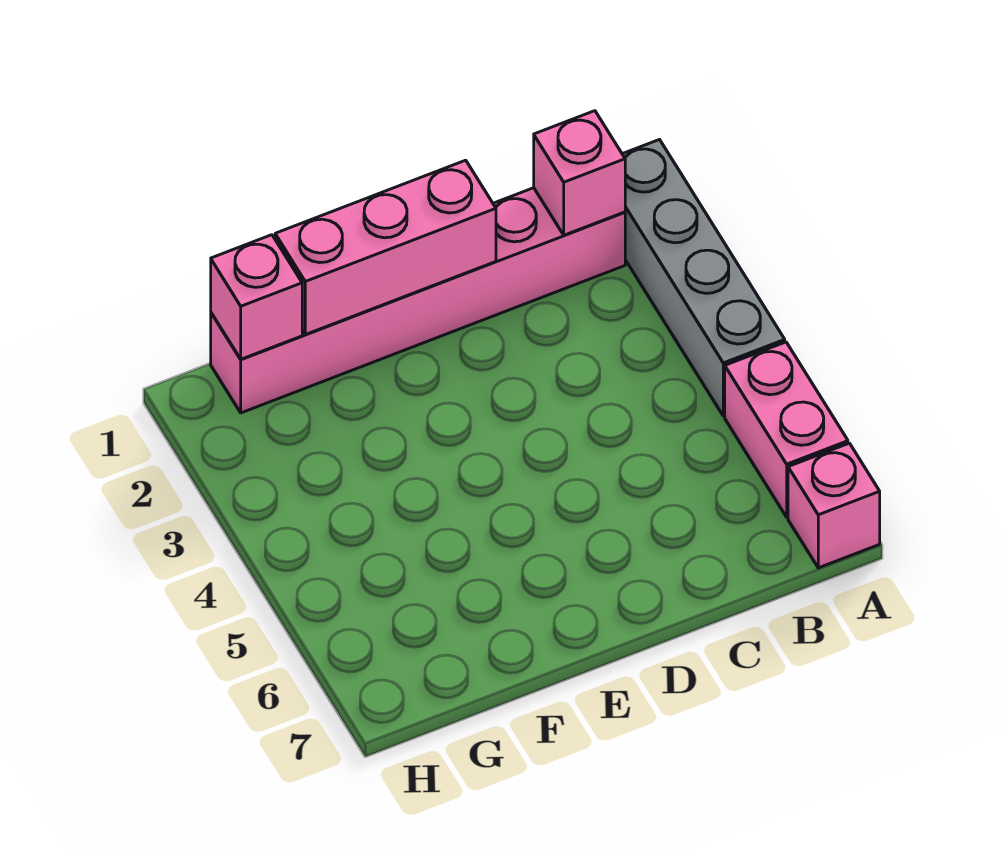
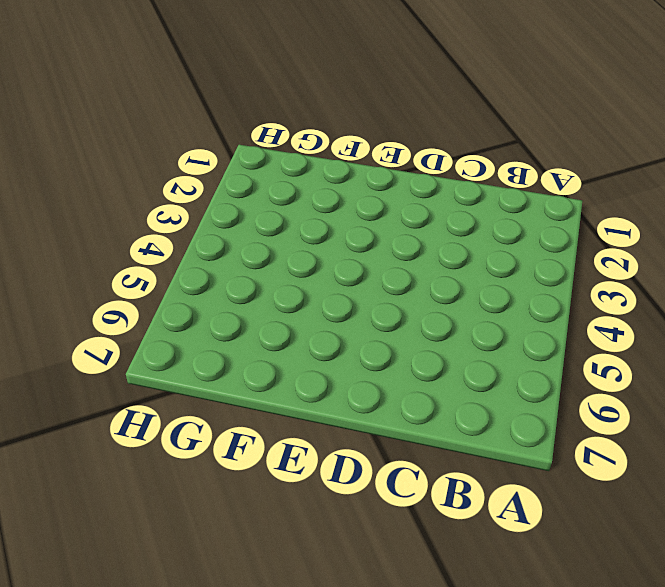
none -> grey 1x4 brick [623,140,785,416]
none -> pink 1x2 brick [725,342,848,517]

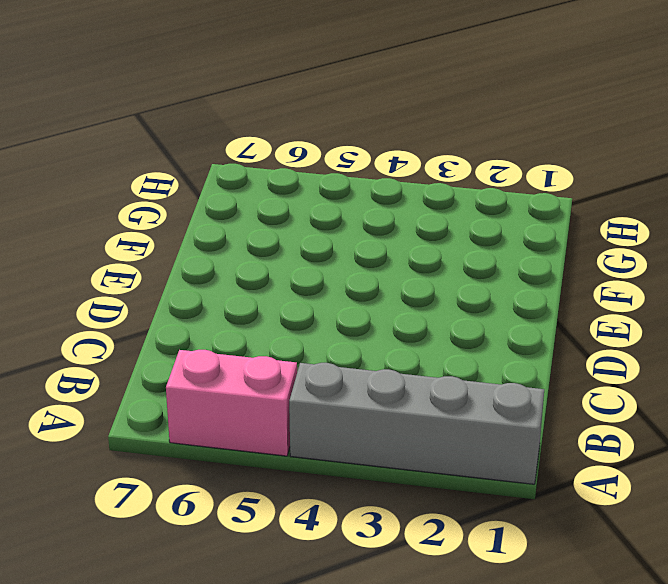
none -> pink 1x1 brick [788,443,880,568]
none -> pink 1x6 brick [211,188,625,413]

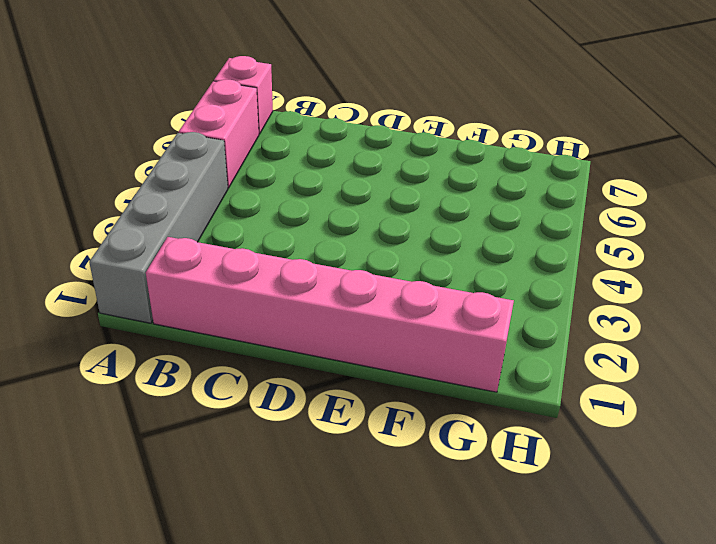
none -> pink 1x1 brick [534,111,625,235]
none -> pink 1x3 brick [275,160,496,335]

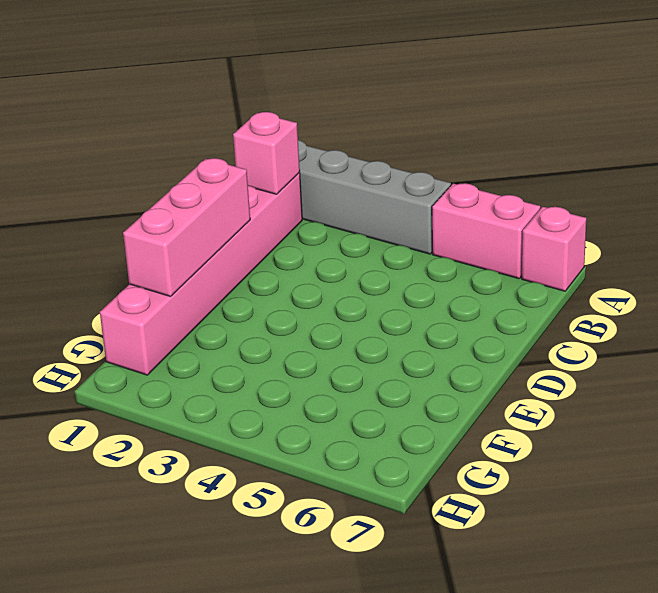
none -> pink 1x1 brick [211,235,302,359]

